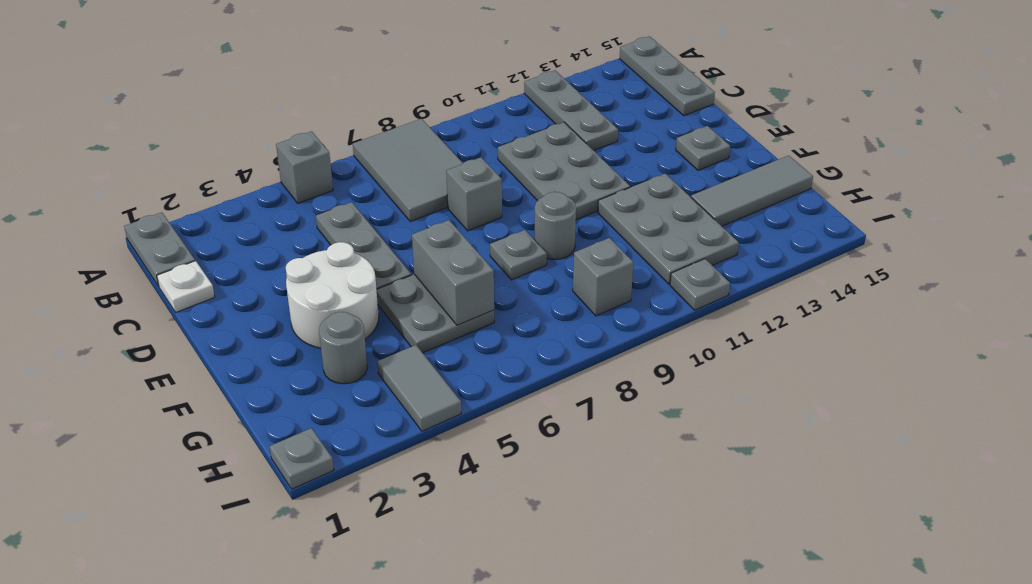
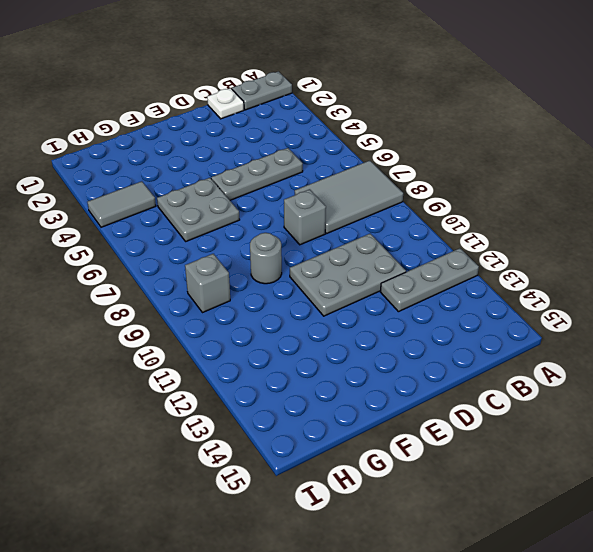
none -> grey 1x1 brick [276,131,333,203]
none -> grey 1x3 plate [620,36,715,116]
none -> white 2x2 round brick [286,242,379,348]

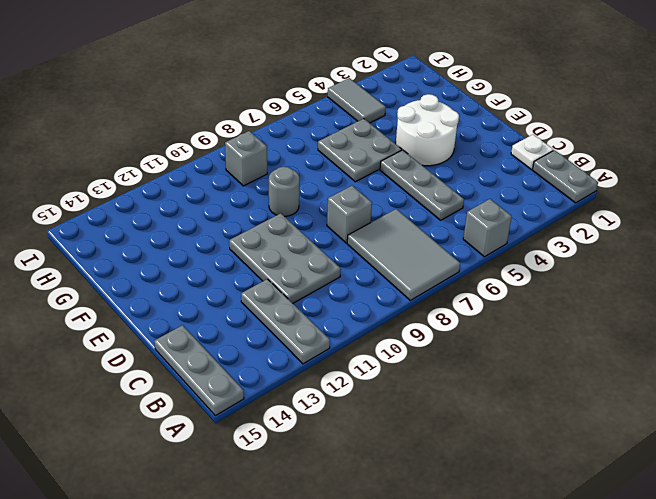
none -> grey 1x1 plate [676,126,730,170]
none -> grey 1x1 plate [490,230,547,280]
none -> grey 2x3 plate [598,174,739,284]

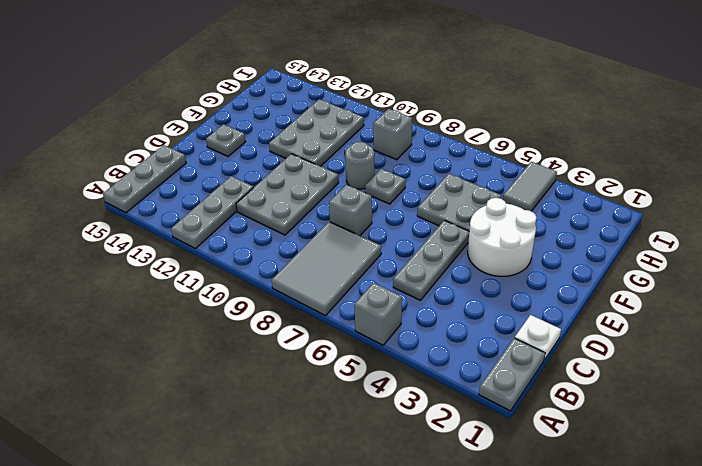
none -> grey 1x1 round brick [319,312,367,384]
none -> grey 1x3 tile [691,155,813,226]
none -> grey 1x1 plate [270,428,334,489]

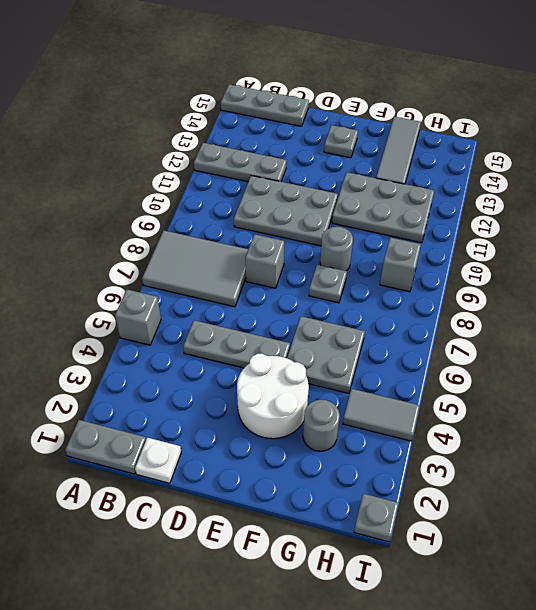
none -> grey 1x1 plate [670,259,730,310]
none -> grey 1x2 brick [412,220,494,325]

